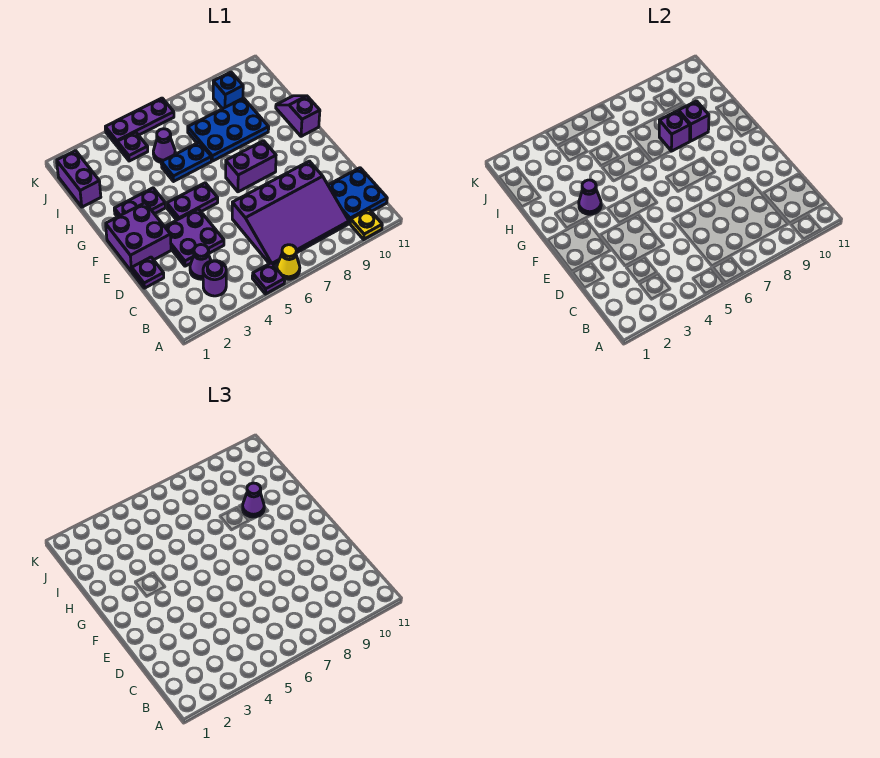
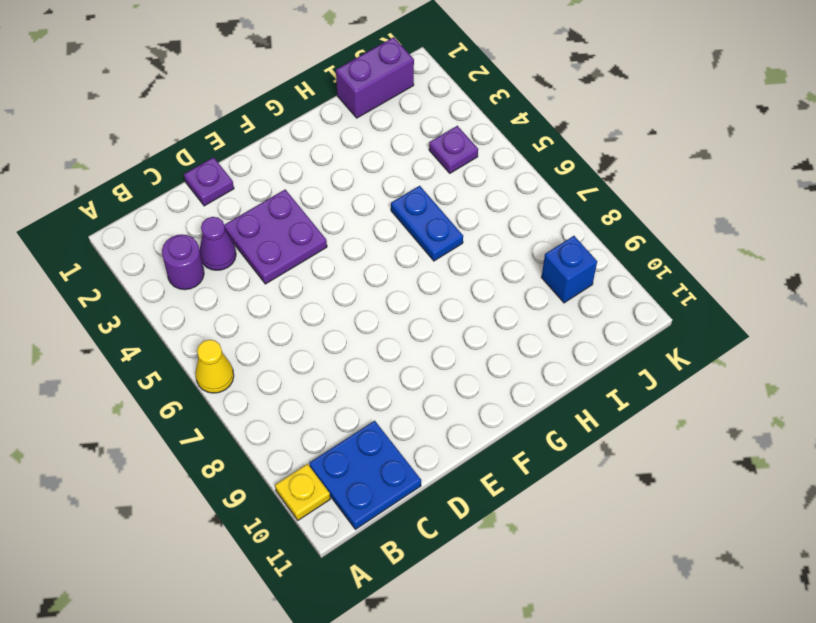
none -> purple 1x1 plate [252,263,285,294]
none -> purple 3x4 slope [232,161,349,265]
none -> purple 2x2 brick [106,203,171,272]

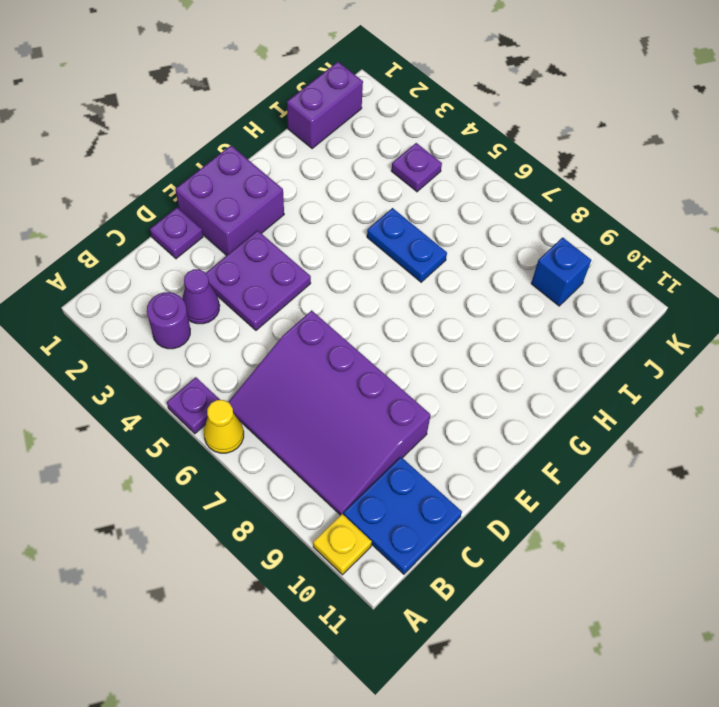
none -> purple 1x2 plate [167,183,218,220]
none -> purple 1x2 brick [226,141,276,192]
none -> purple 1x2 plate [114,188,165,217]

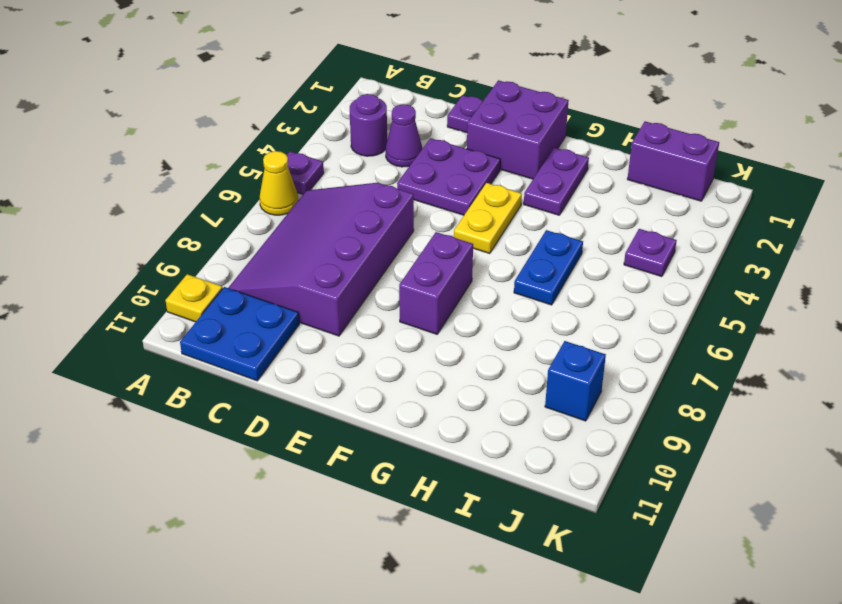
yellow 1x2 plate [454,183,522,253] -> purple 1x2 plate [167,183,218,220]
none -> purple 1x2 slope [276,96,320,136]
none -> blue 2x3 plate [188,98,269,161]
none -> purple 1x1 cone [153,129,175,162]

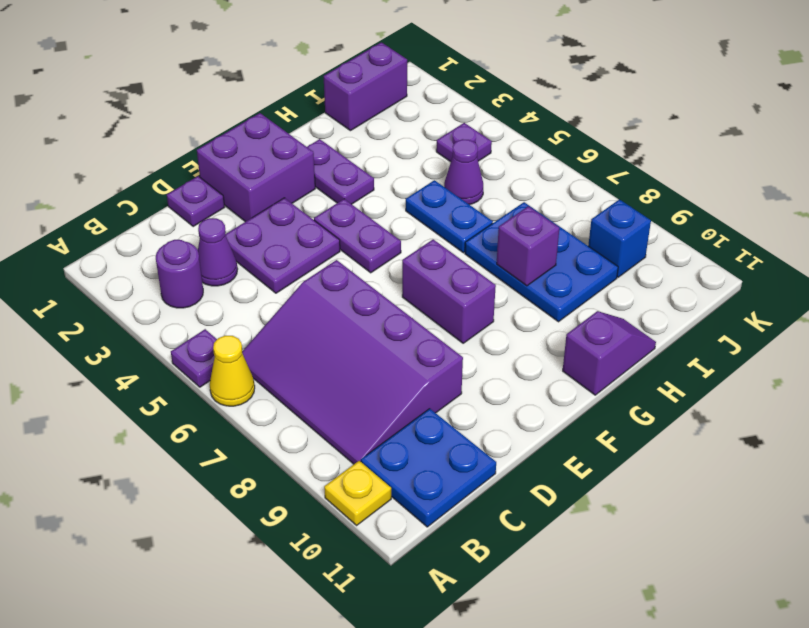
none -> purple 1x3 plate [105,98,174,146]
none -> purple 1x1 cone [579,180,601,214]
none -> purple 1x1 brick [679,101,709,141]

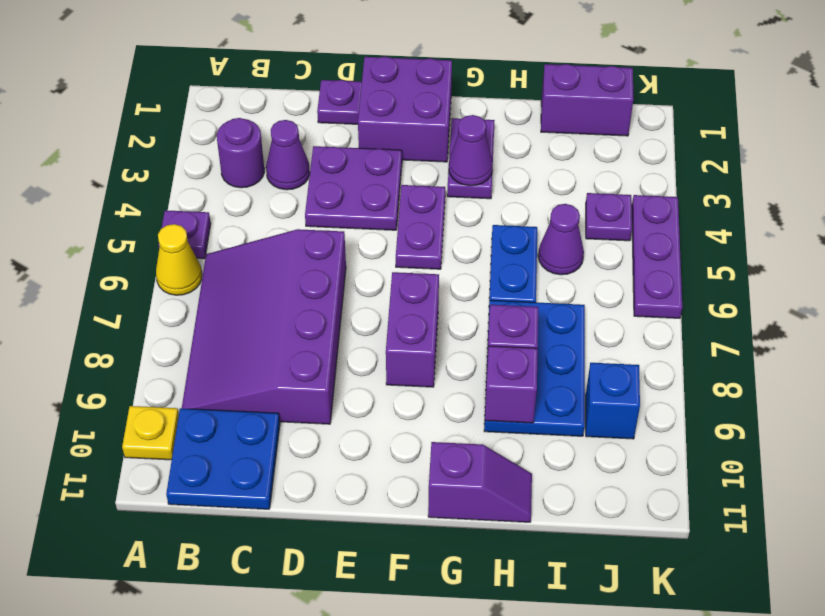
none -> purple 1x1 cone [243,483,264,517]

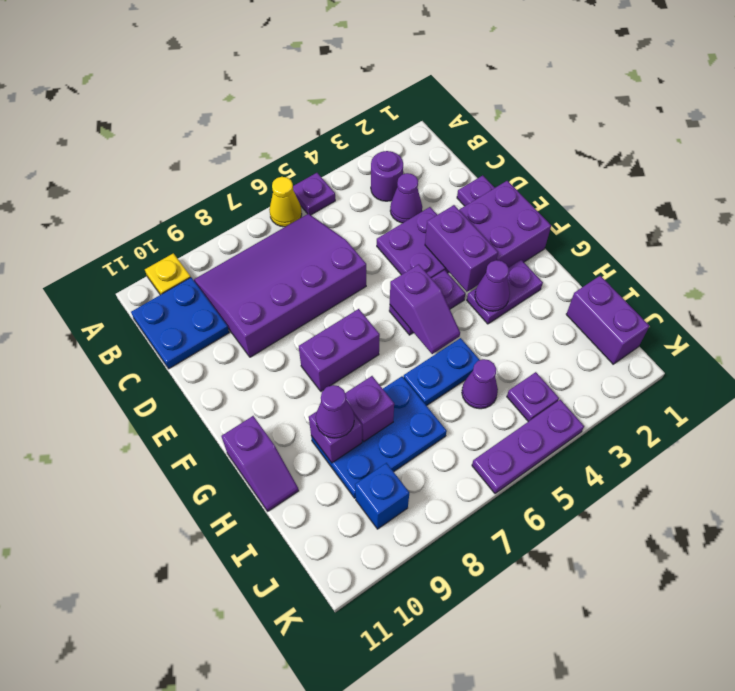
purple 1x2 brick [425,205,498,292] -> none
purple 1x2 slope [390,264,460,354] -> none

